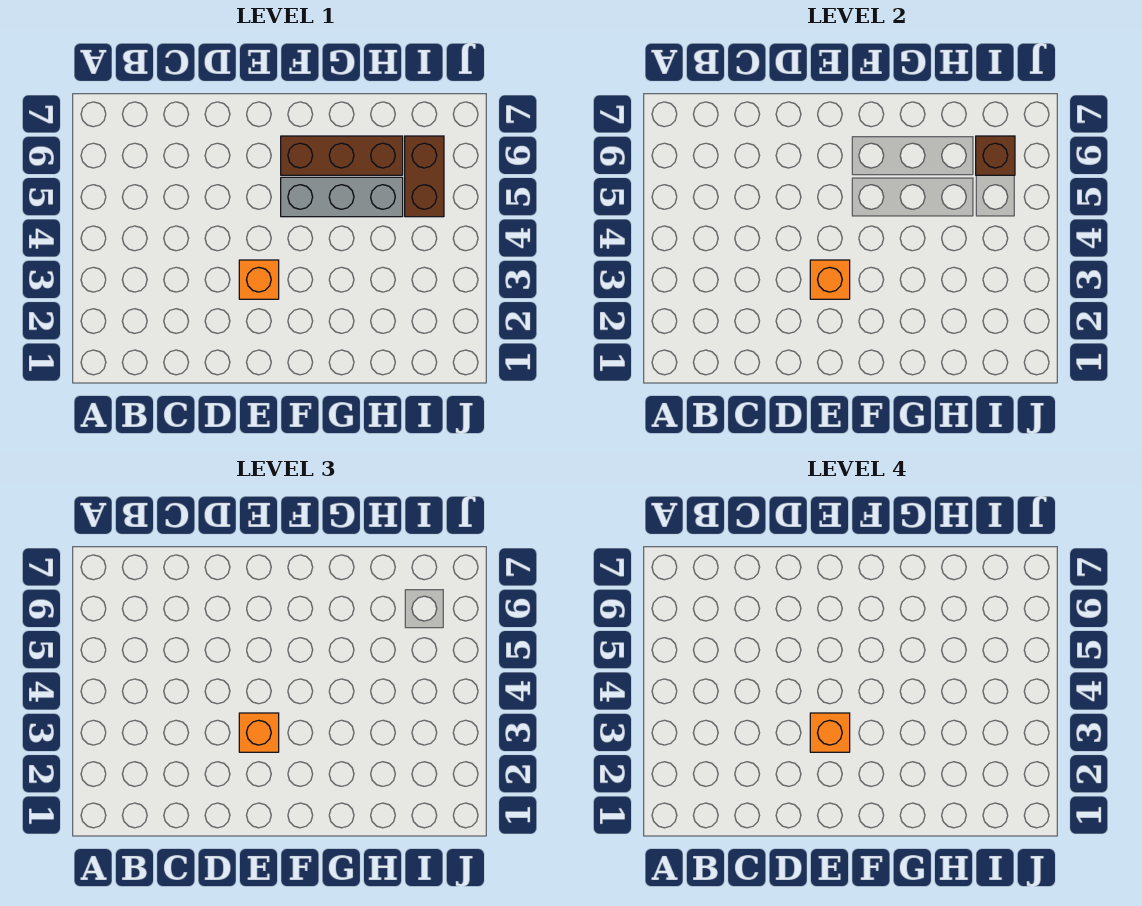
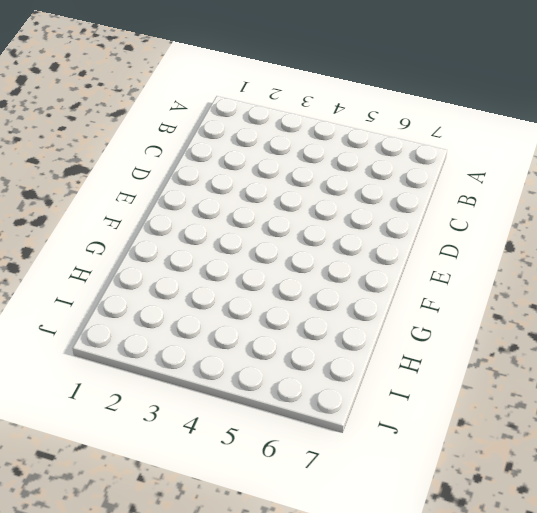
none -> orange 1x1 brick [239,260,279,299]
none -> grey 1x3 brick [281,177,403,217]

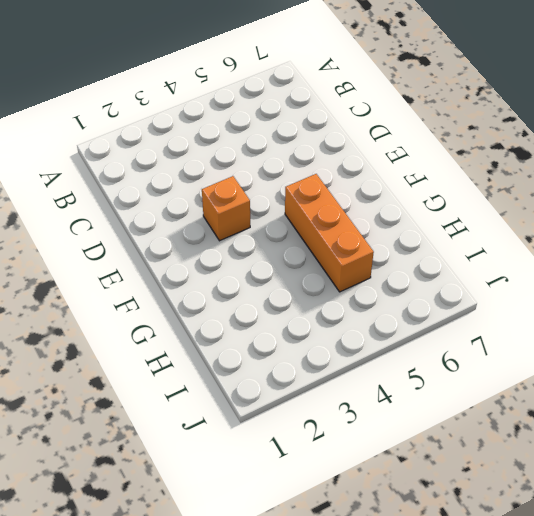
orange 1x3 brick [285,174,374,292] -> grey 1x3 brick [281,177,403,217]
none -> brown 1x3 brick [281,136,403,175]
none -> brown 1x2 brick [405,136,444,217]

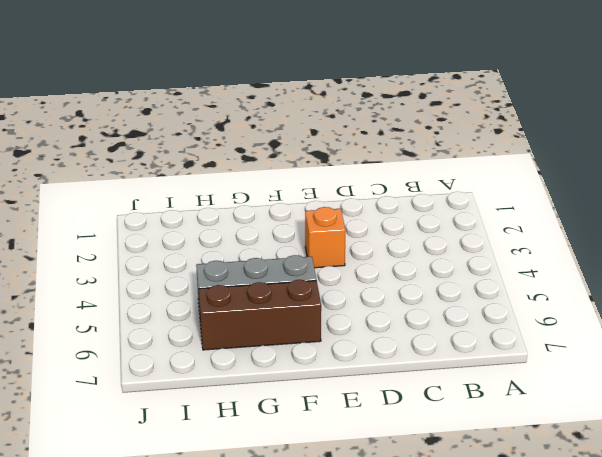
none -> brown 1x2 brick [405,136,444,217]
none -> orange 1x1 brick [810,260,850,299]

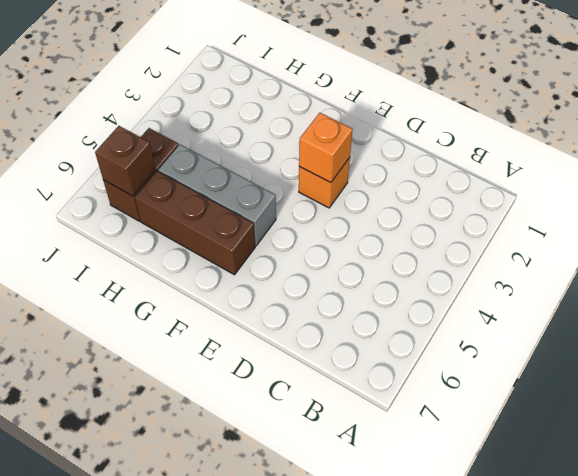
none -> orange 1x1 brick [239,713,279,752]
none -> orange 1x1 brick [810,713,850,752]

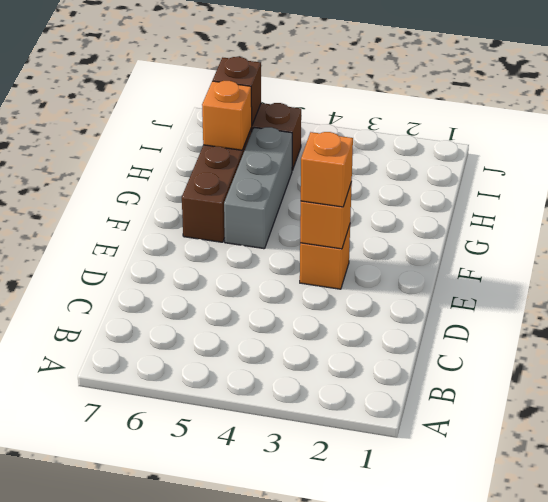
orange 1x1 brick [202,81,252,150] -> orange 1x1 brick moved to [810,713,850,752]

